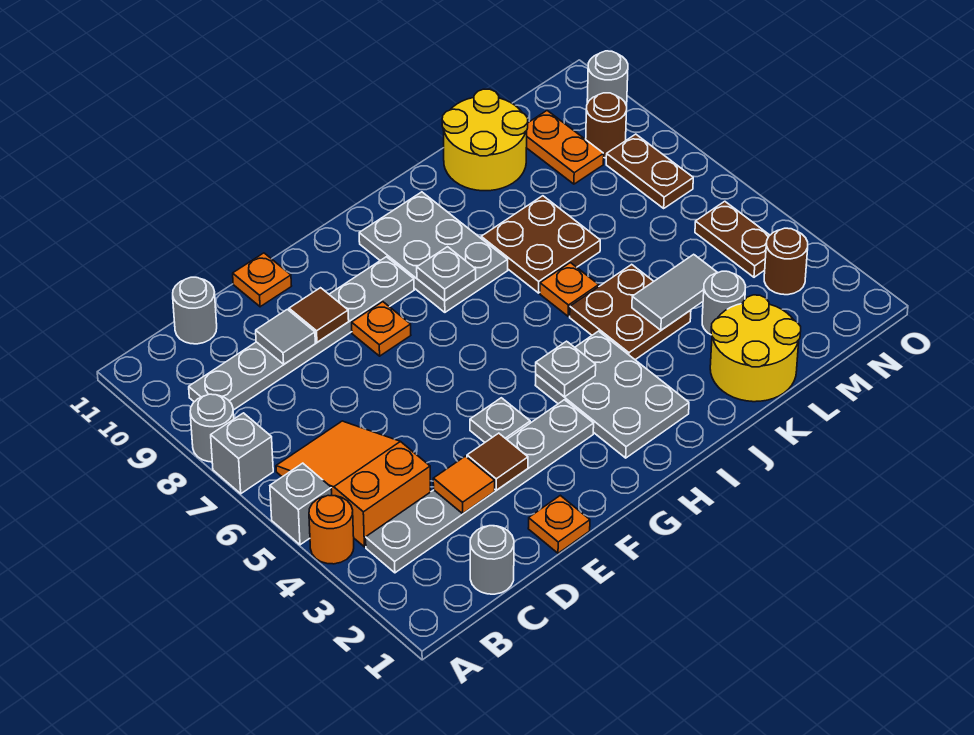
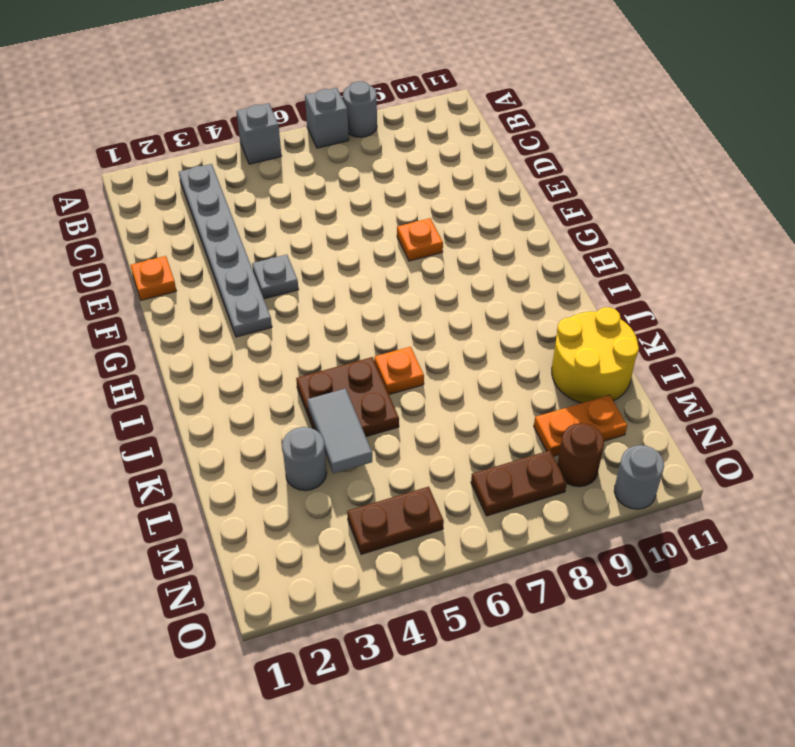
none -> orange 1x1 round brick [309,495,354,564]
none -> orange 2x3 slope [276,421,431,547]
none -> grey 1x6 plate [189,257,414,410]
none -> grey 1x1 round brick [470,526,514,594]

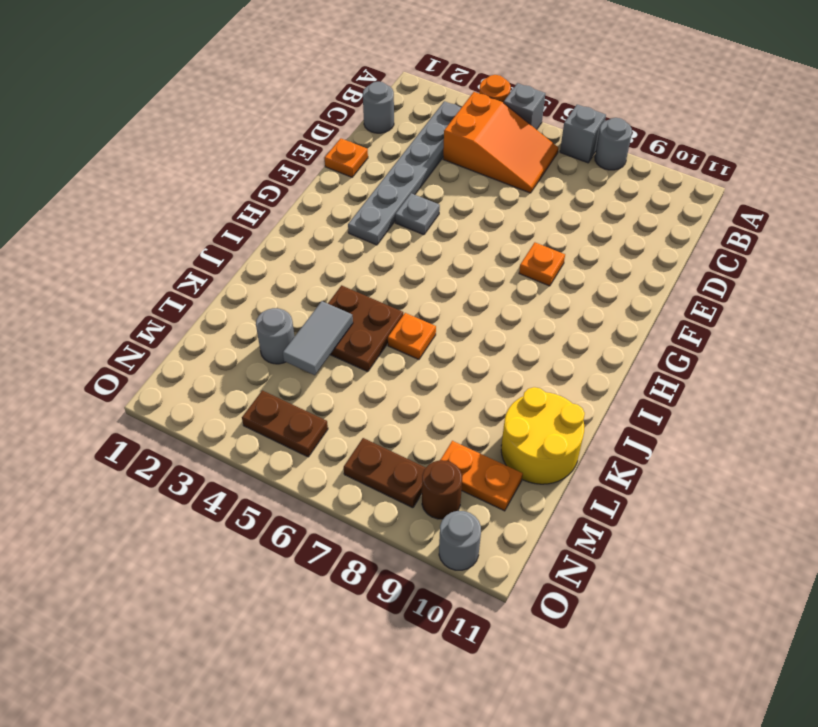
none -> grey 1x6 plate [189,257,414,410]
none -> grey 1x1 round brick [173,277,217,344]
none -> orange 1x1 plate [233,253,291,307]
none -> grey 2x3 plate [535,331,689,458]

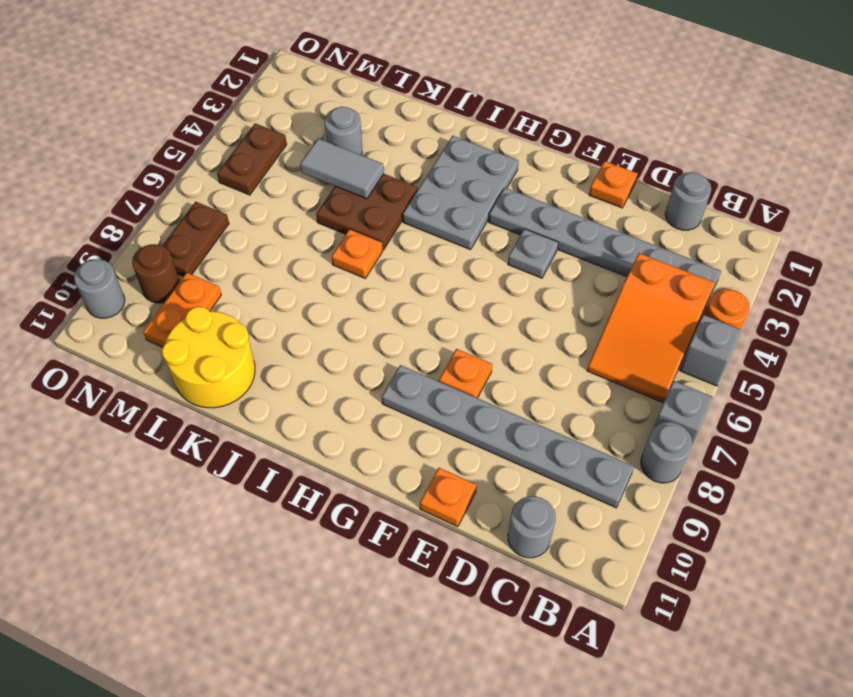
none -> grey 2x3 plate [359,192,508,312]
none -> brown 2x2 plate [481,196,600,293]
none -> yellow 2x2 round brick [710,295,801,402]
none -> brown 1x1 round brick [764,228,808,295]

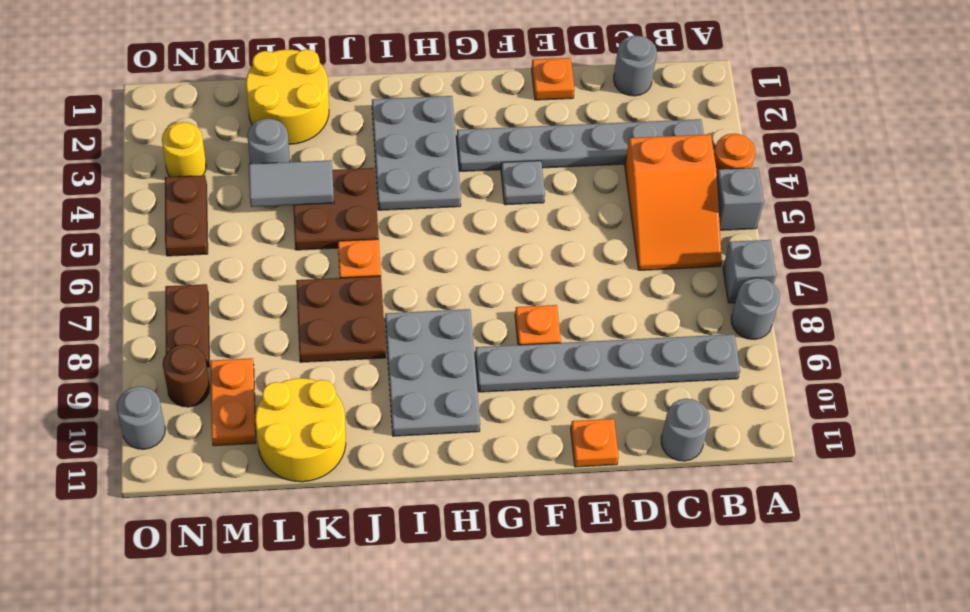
yellow 1x1 round brick [162,122,206,177] -> brown 1x1 round brick [764,228,808,295]
none -> orange 1x1 tile [433,456,495,514]
none -> grey 1x1 tile [256,309,315,364]
none -> brown 1x1 tile [467,433,528,490]
none -> brown 1x1 tile [289,288,349,342]

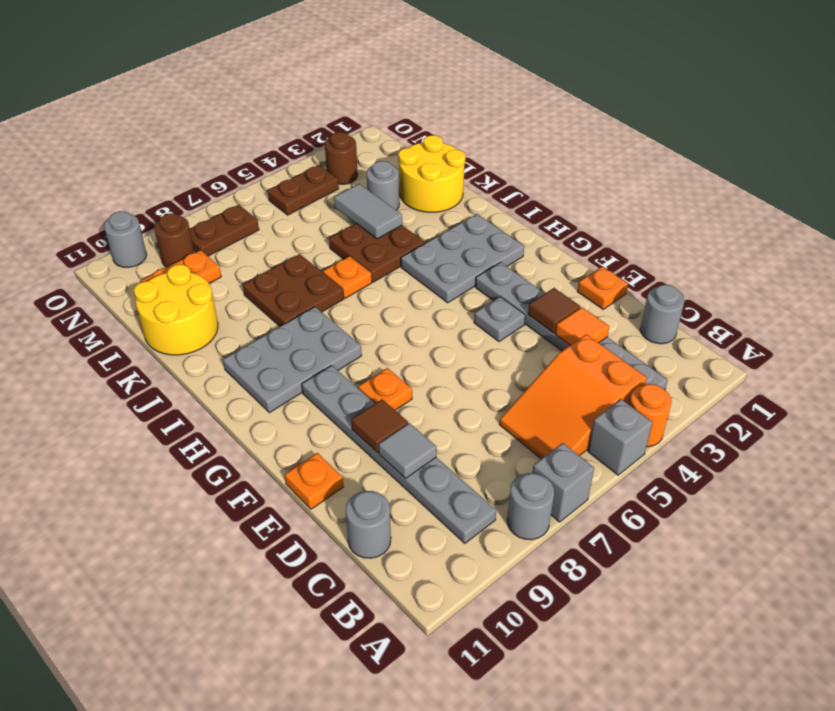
none -> grey 1x1 plate [536,341,596,397]
none -> grey 1x1 plate [417,247,476,301]

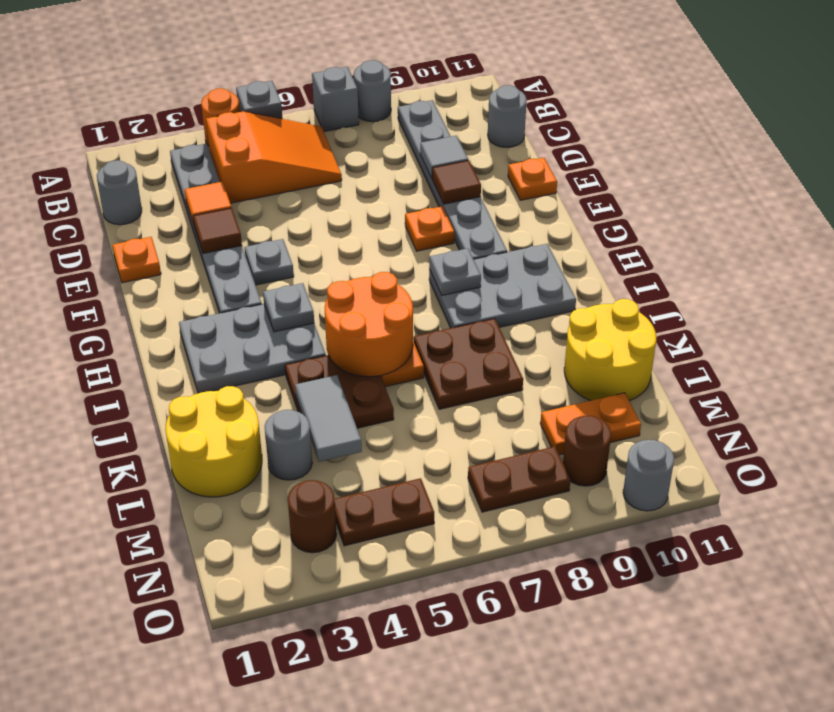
orange 2x2 round brick [325,272,413,377] -> none

